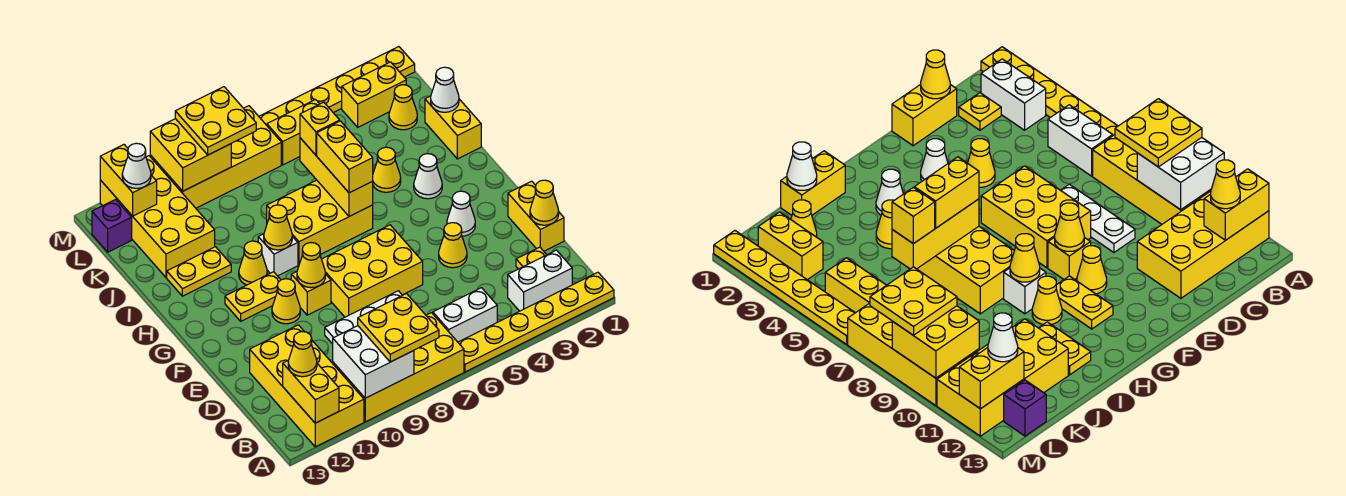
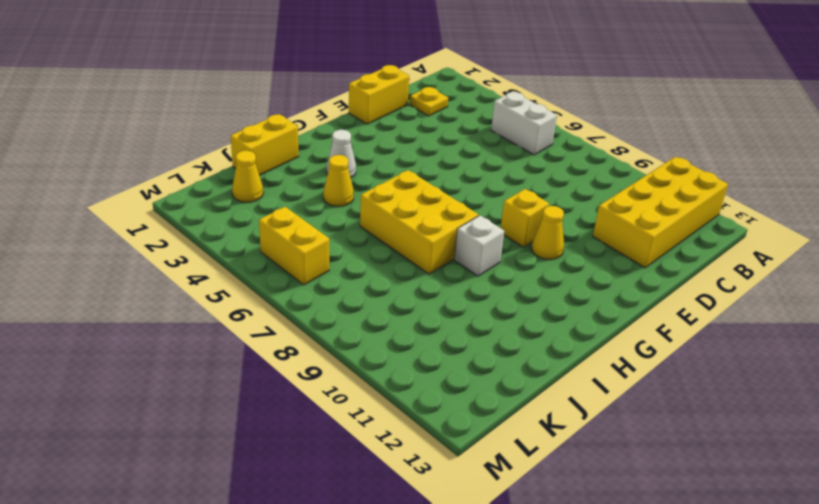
none -> yellow 1x6 plate [458,272,614,372]
none -> yellow 2x4 brick [333,313,464,422]
none -> white 1x2 brick [508,250,572,311]
none -> white 1x3 plate [325,291,402,344]

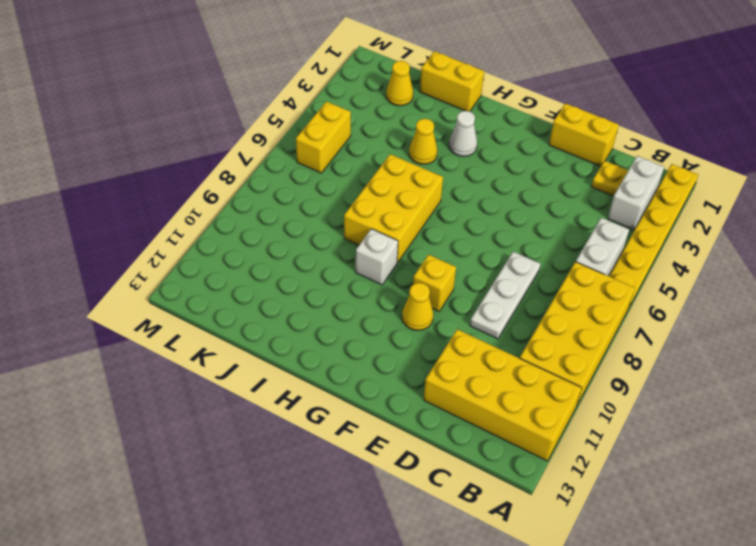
none -> yellow 1x1 cone [439,223,467,268]
none -> yellow 2x3 brick [322,225,423,317]
none -> white 1x1 cone [447,191,475,236]
none -> yellow 1x2 plate [225,272,281,321]

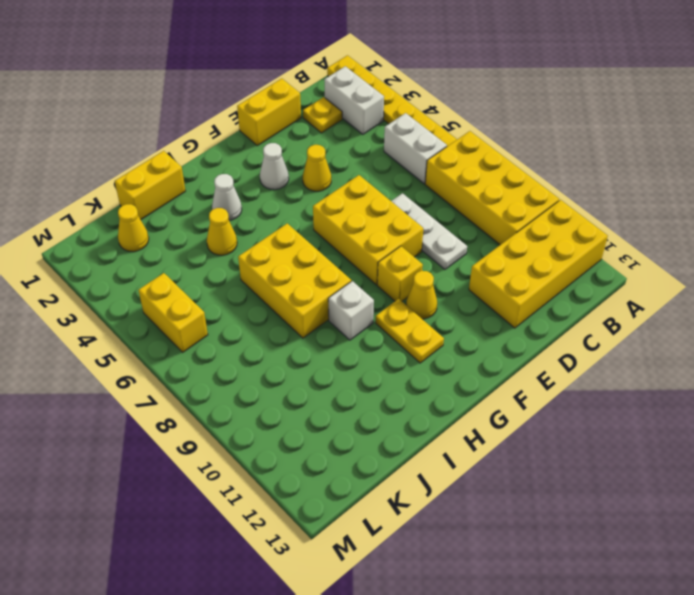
none -> yellow 1x1 cone [239,241,267,285]
none -> yellow 1x2 plate [167,247,231,296]
none -> yellow 2x4 brick [100,156,215,277]
none -> yellow 1x2 brick [342,62,406,127]

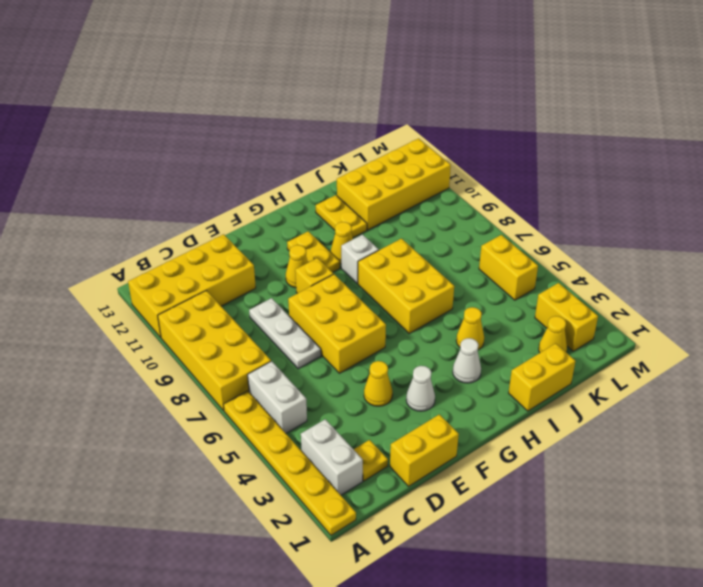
none -> yellow 2x4 brick [150,106,281,208]
none -> purple 1x1 brick [92,199,132,252]
none -> yellow 1x6 plate [259,47,415,125]
none -> white 2x2 brick [333,326,414,398]

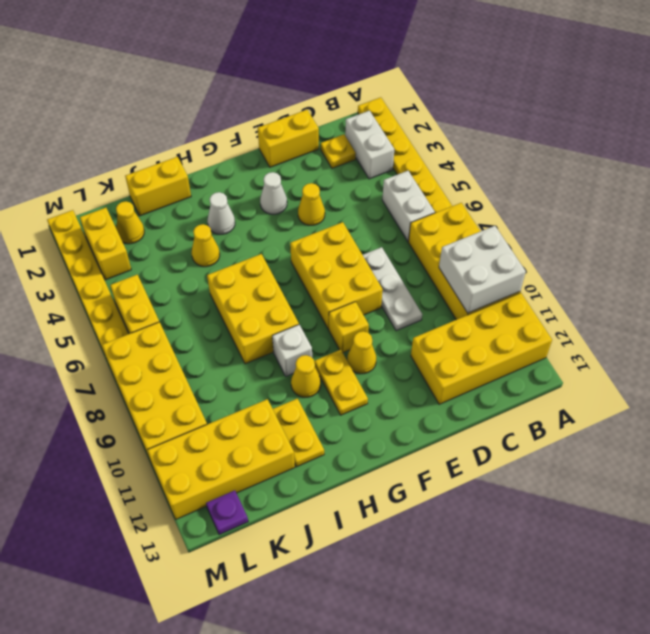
purple 1x1 plate [206,490,248,535] -> purple 1x1 brick [92,199,132,252]
none -> yellow 1x2 brick [283,360,339,423]
none -> yellow 1x1 cone [530,180,559,225]
none -> yellow 1x1 cone [297,243,325,288]
none -> yellow 1x3 brick [300,138,373,216]

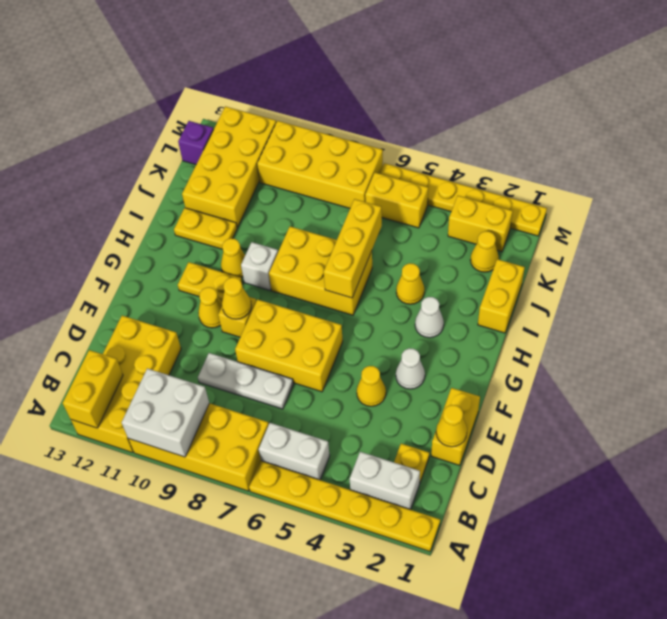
none -> yellow 1x1 cone [264,205,292,250]
none -> white 1x1 cone [431,67,459,112]
none -> yellow 2x2 brick [150,119,231,191]
none -> yellow 1x2 brick [100,145,157,216]

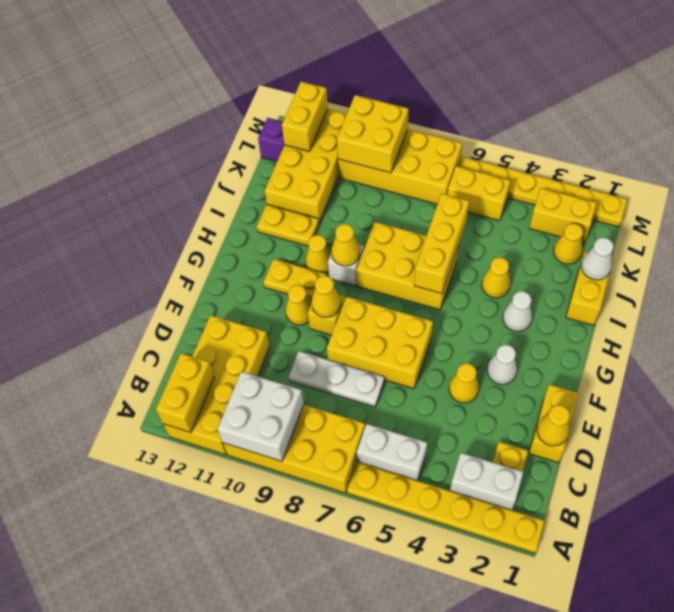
none -> yellow 2x2 plate [358,294,439,362]
none -> yellow 1x1 cone [288,332,317,377]
none -> yellow 1x2 brick [317,121,373,193]
none -> yellow 1x1 brick [300,102,340,155]

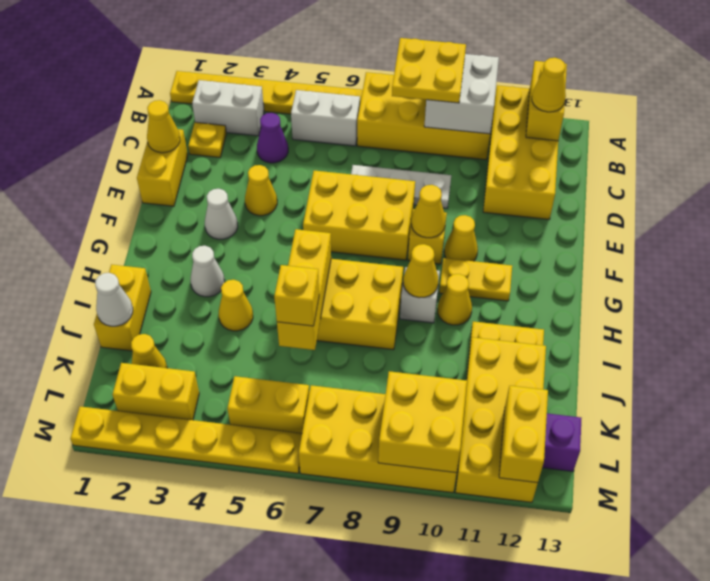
purple 1x1 cone [257,113,288,163] -> none
none -> yellow 1x2 brick [317,121,373,193]
none -> yellow 2x2 plate [175,87,256,155]
none -> white 1x1 cone [122,143,151,188]

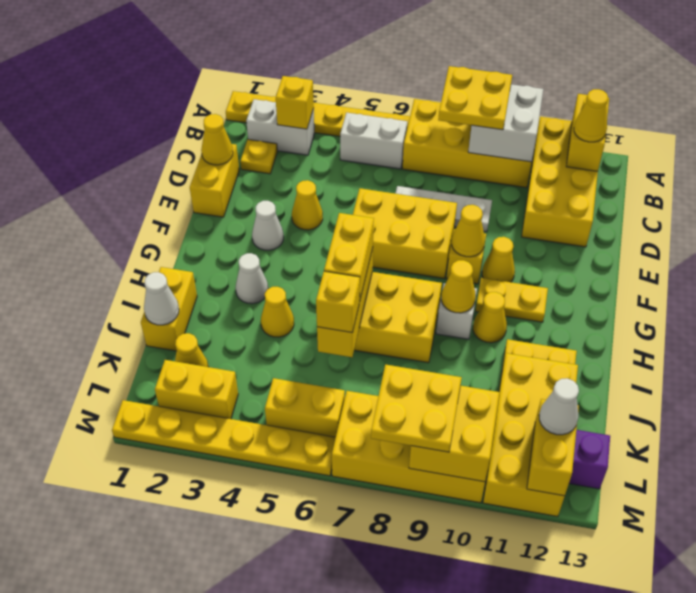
yellow 1x1 brick [276,76,314,129] -> none

